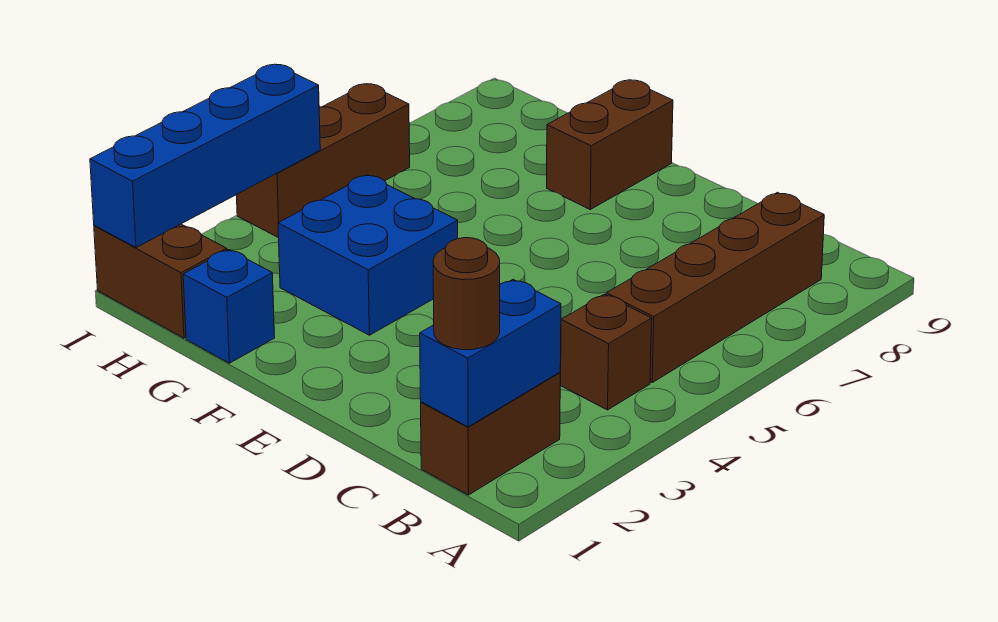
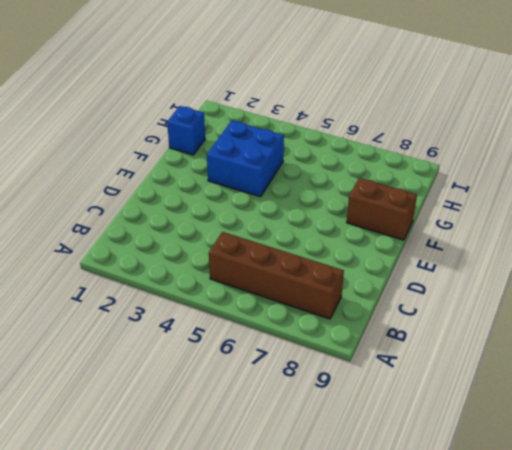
none -> brown 1x2 brick [421,372,560,495]
none -> brown 1x1 brick [560,294,652,410]

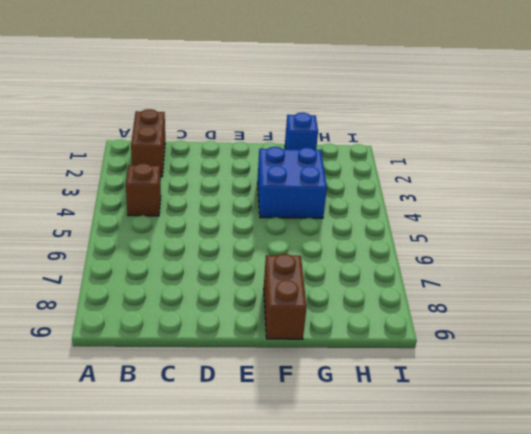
none -> brown 1x4 brick [606,192,824,382]
none -> brown 1x2 brick [94,224,227,338]

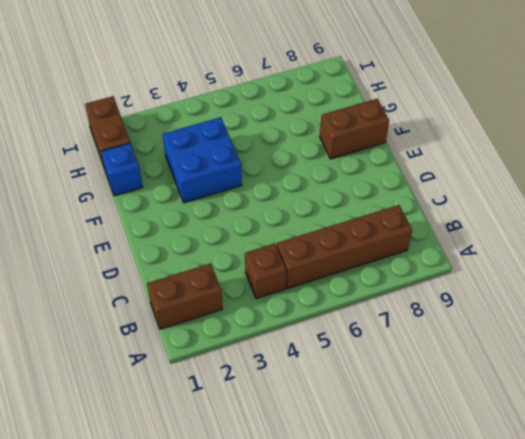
none -> brown 1x3 brick [236,84,410,238]
none -> blue 1x2 brick [420,280,561,427]

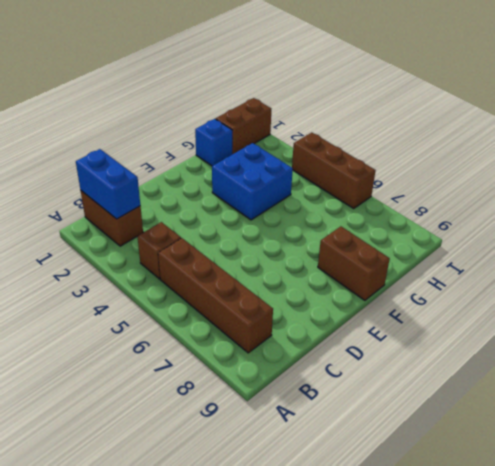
none -> blue 1x4 brick [90,64,320,248]
none -> brown 1x1 round brick [433,238,500,350]

